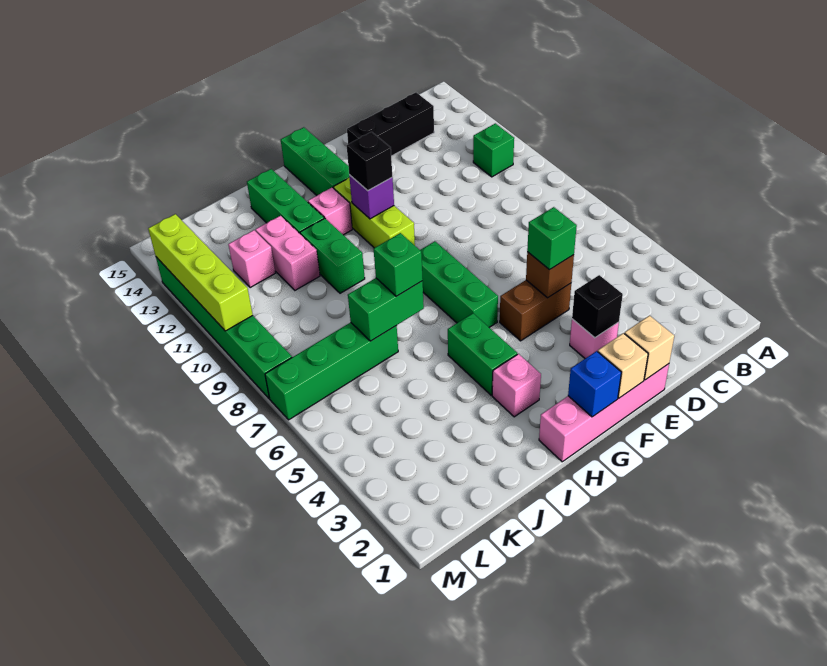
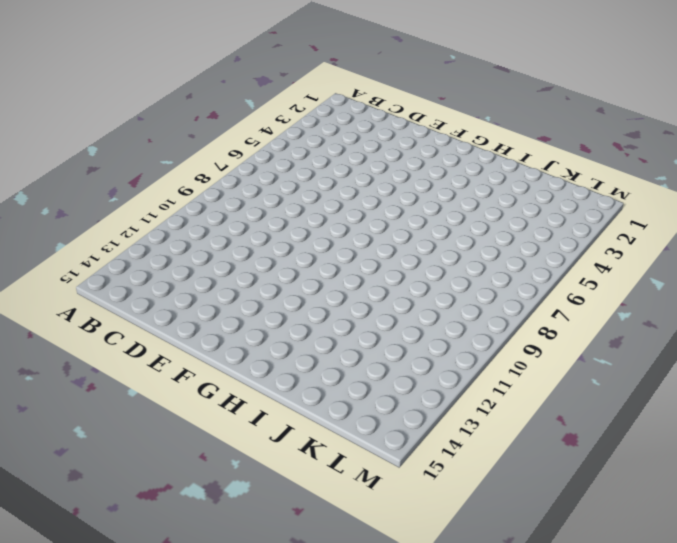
none -> green 1x1 brick [473,123,514,177]
none -> black 1x3 brick [347,93,434,156]
none -> pink 1x4 brick [539,364,669,462]

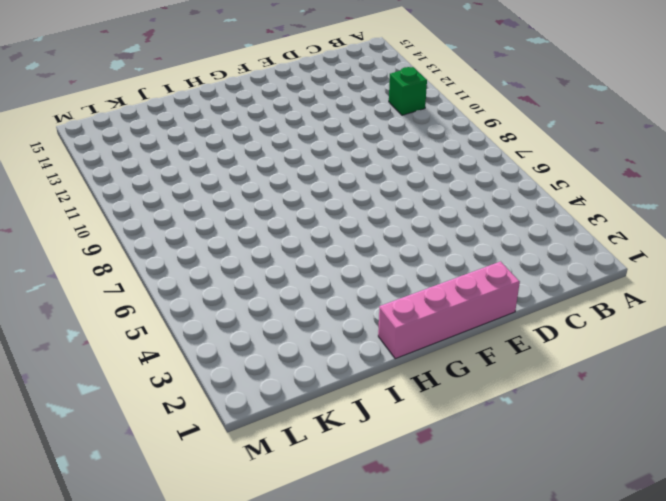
none -> black 1x3 brick [347,93,434,156]
none -> pink 1x1 brick [570,319,619,358]
none -> brown 1x2 brick [500,280,571,341]

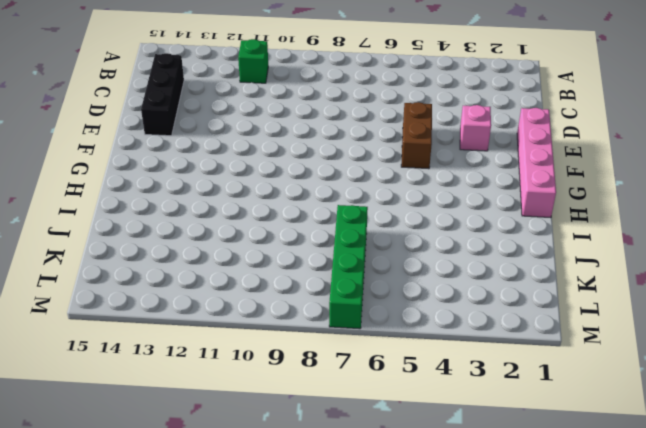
none -> green 1x3 brick [420,241,498,327]
none -> lime 1x3 brick [333,178,415,248]
none -> green 1x3 brick [281,127,349,195]

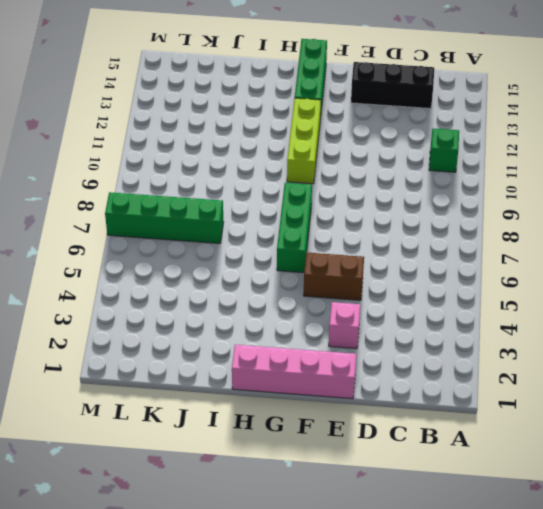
none -> pink 1x1 brick [492,354,541,417]
none -> green 1x2 brick [448,313,517,395]
none -> pink 1x1 brick [308,188,352,235]

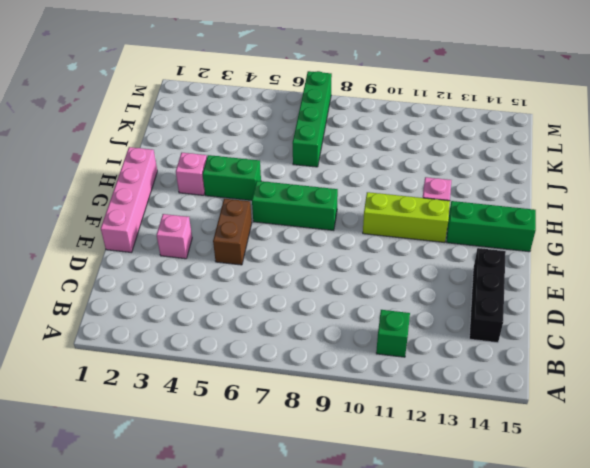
none -> green 1x2 brick [300,218,365,293]
none -> green 1x3 brick [247,169,324,233]
none -> pink 1x2 brick [255,216,320,290]

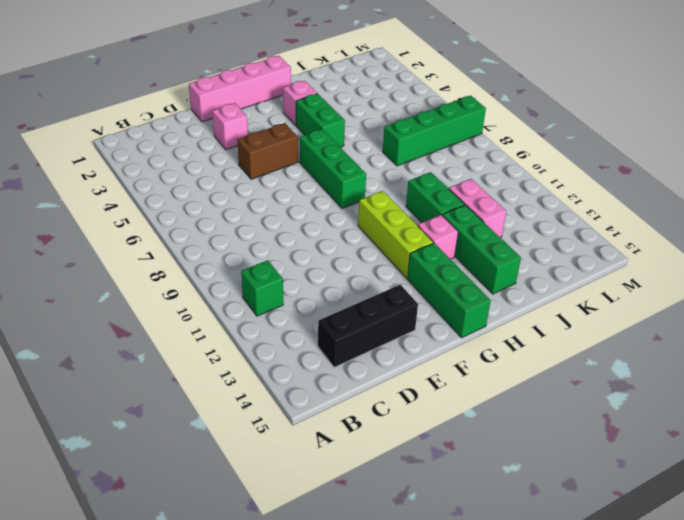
none -> pink 1x1 brick [228,230,275,288]
none -> green 1x6 brick [156,257,292,398]
none -> tan 1x1 brick [624,315,674,380]

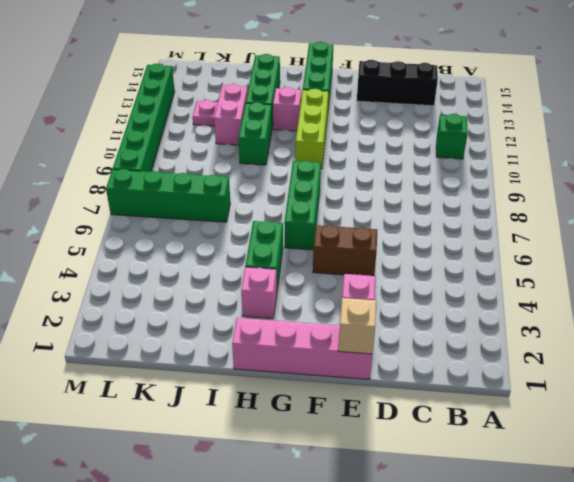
pink 1x1 plate [193,100,218,126] -> pink 1x1 brick [228,230,275,288]
none -> black 1x1 brick [572,275,623,338]
none -> brown 1x1 brick [526,252,574,298]
none -> tan 1x1 brick [598,333,648,398]

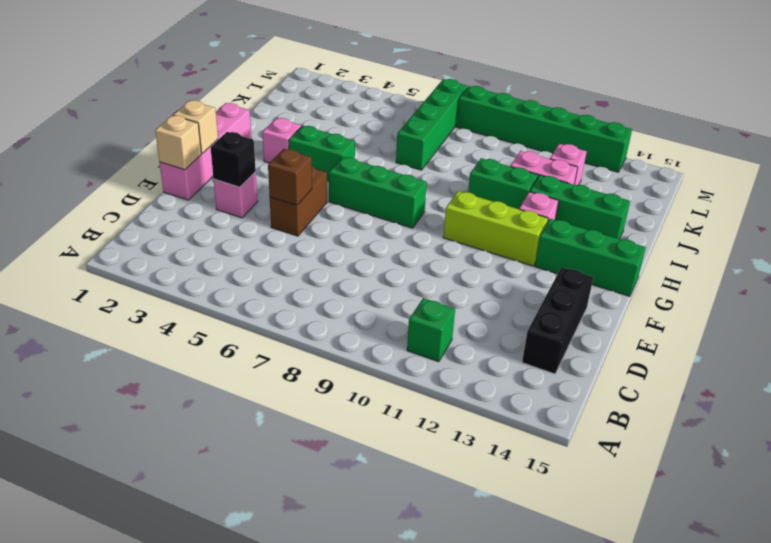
none -> blue 1x1 brick [568,351,621,417]
none -> purple 1x1 brick [349,175,394,219]
none -> green 1x2 brick [348,278,424,341]

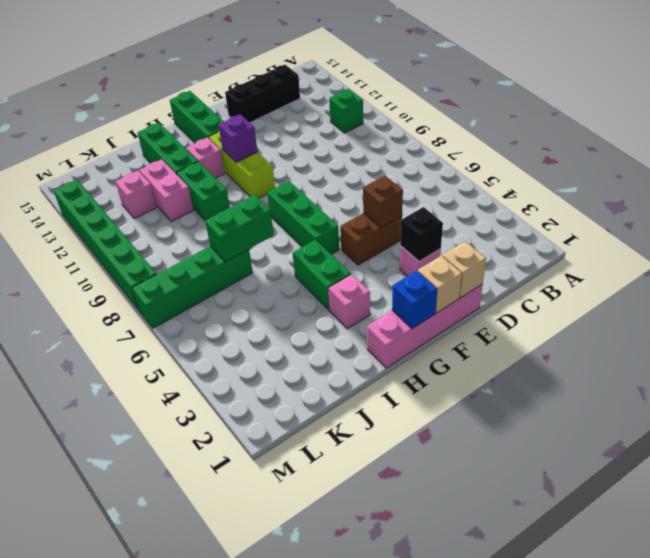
none -> lime 1x4 brick [148,214,253,331]
none -> green 1x1 brick [527,207,577,270]
none -> black 1x1 brick [347,132,392,191]

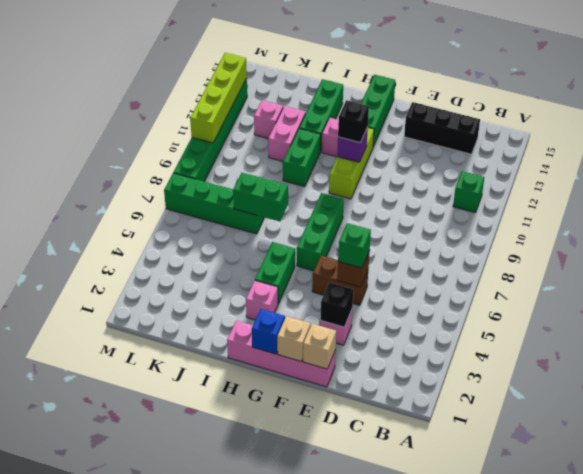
none -> green 1x1 brick [374,233,423,296]

